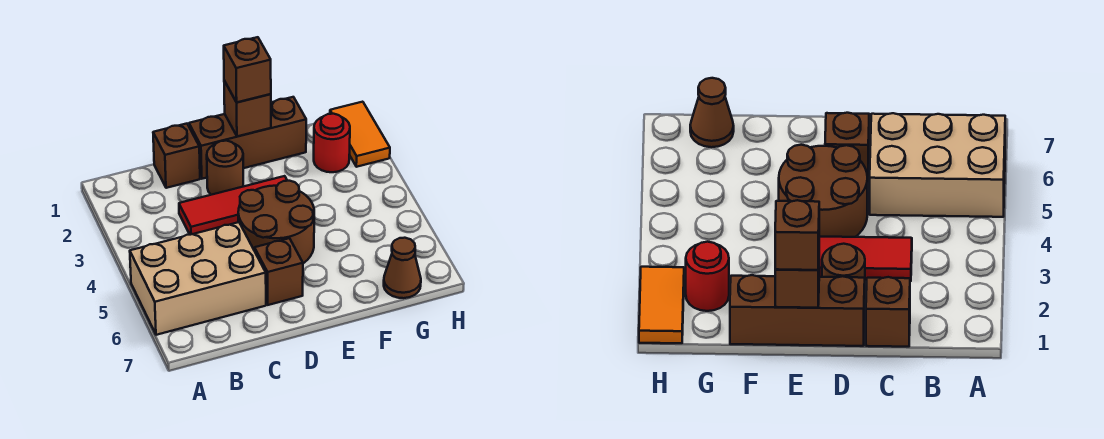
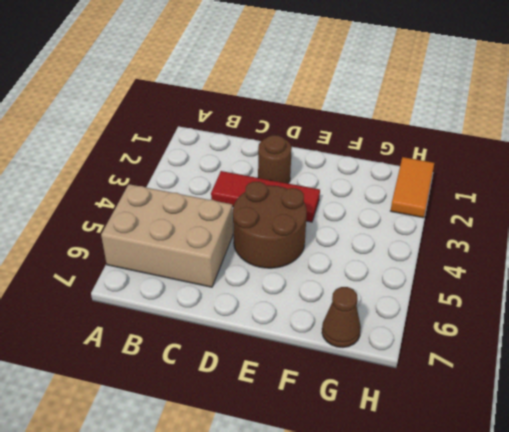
none -> brown 1x1 brick [153,124,200,188]
none -> brown 1x3 brick [189,97,306,179]
none -> brown 1x1 brick [255,238,303,305]

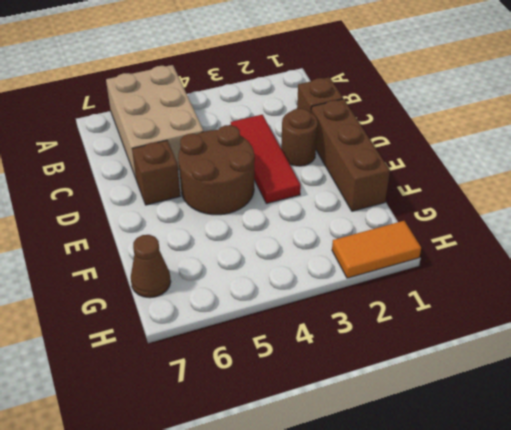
none -> red 1x1 round brick [314,114,350,172]
none -> brown 1x1 brick [224,81,271,136]
none -> brown 1x1 brick [224,37,271,102]

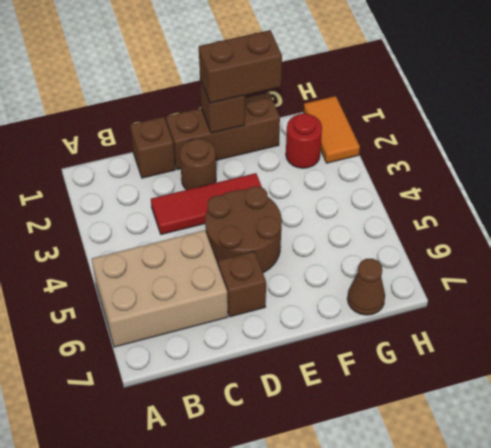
brown 1x2 brick [199,30,282,103] -> brown 1x1 brick [224,37,271,102]

